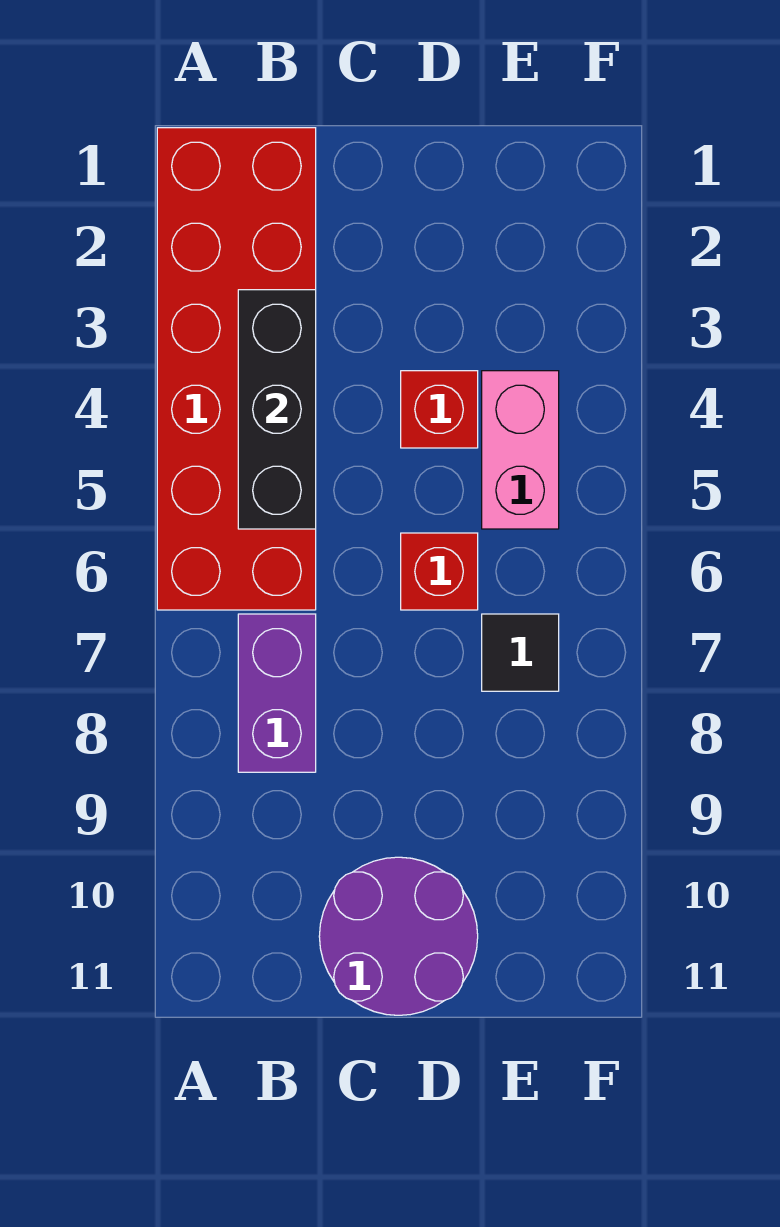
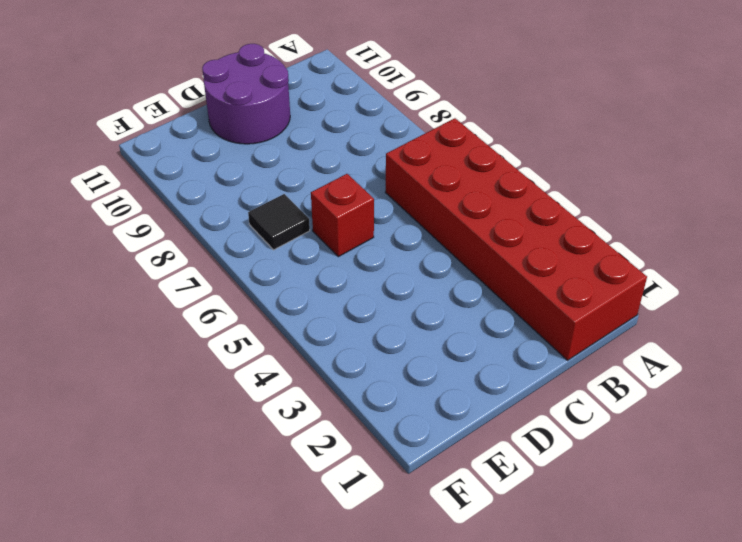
none -> purple 1x2 brick [238,614,316,772]
none -> red 1x1 brick [401,371,478,448]

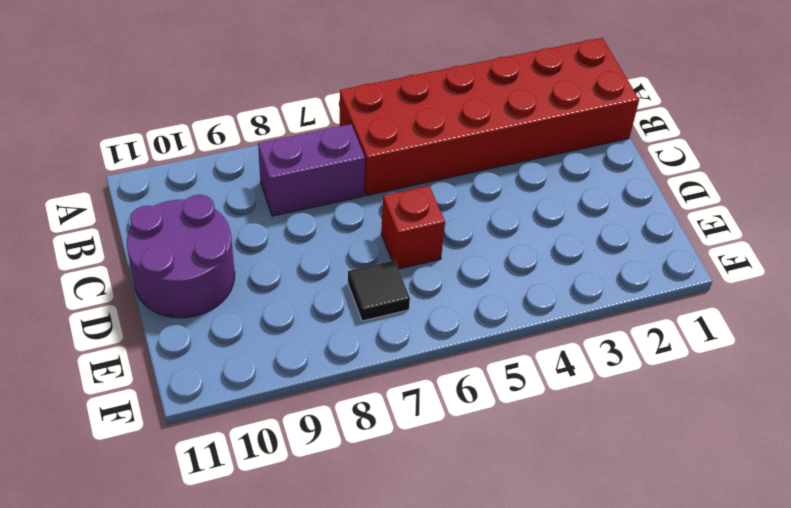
none -> red 1x1 brick [401,371,478,448]
none -> pink 1x2 brick [482,371,559,529]

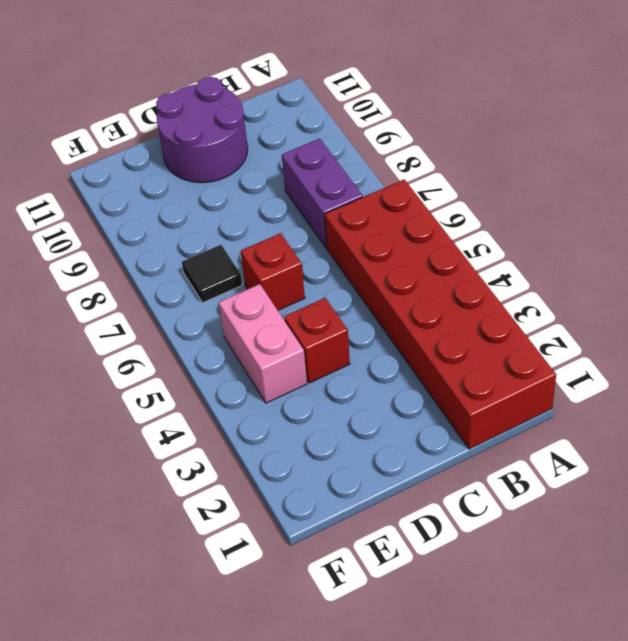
none -> black 1x3 brick [238,290,316,529]

